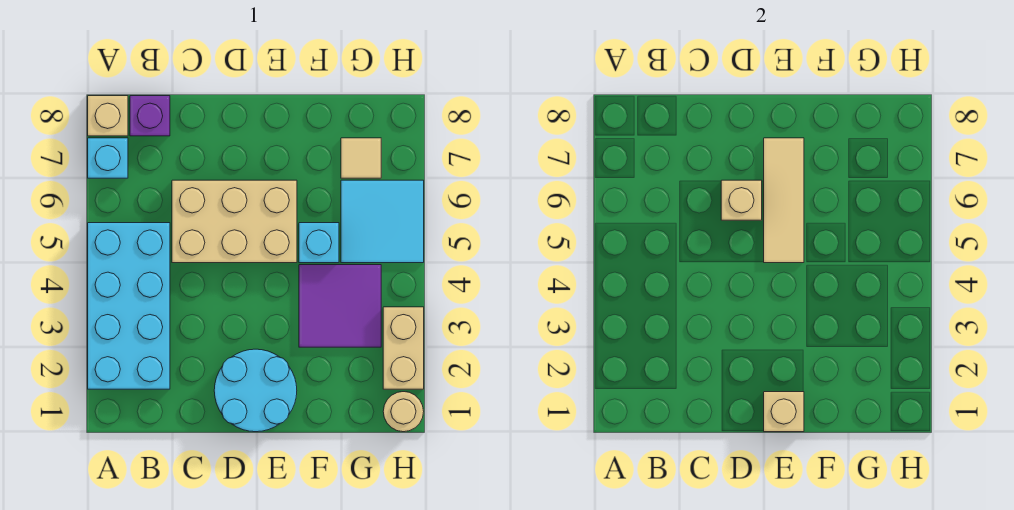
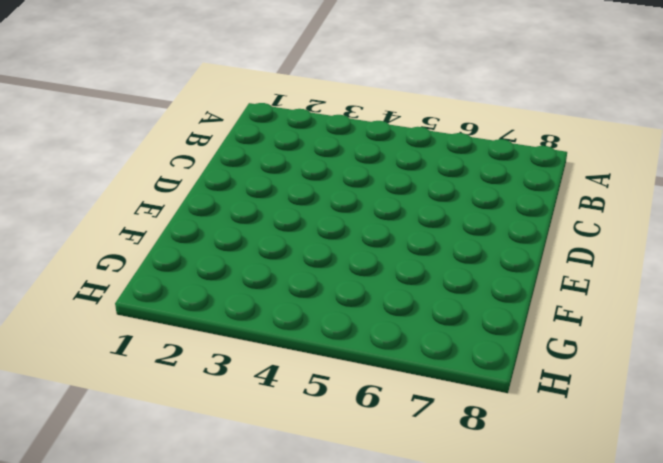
none -> cyan 2x4 brick [88,223,170,389]
none -> cyan 1x1 brick [88,138,128,178]
none -> tan 1x1 brick [88,96,128,136]

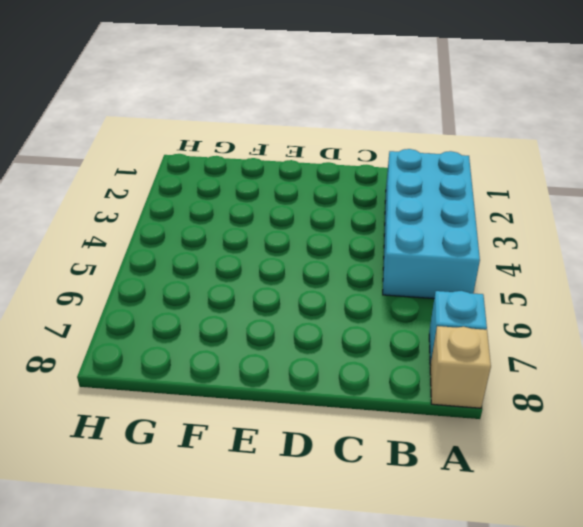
none -> purple 1x1 brick [130,96,170,136]
none -> tan 2x3 brick [172,180,297,263]
none -> cyan 2x2 round brick [214,349,297,432]

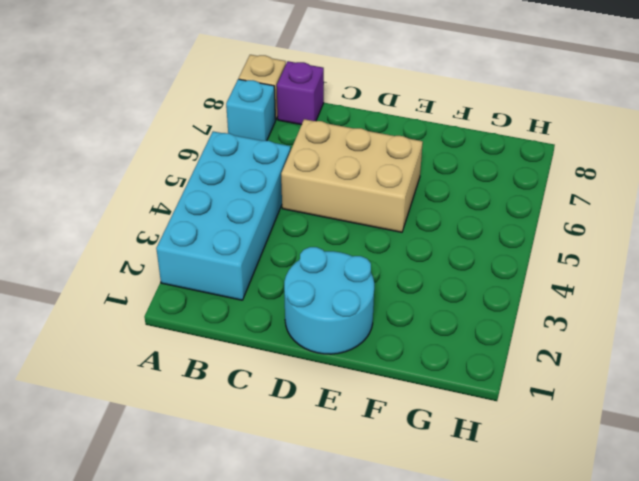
none -> purple 2x2 tile [299,265,381,347]
none -> cyan 1x1 brick [299,223,339,263]
none -> cyan 2x2 tile [341,180,424,263]

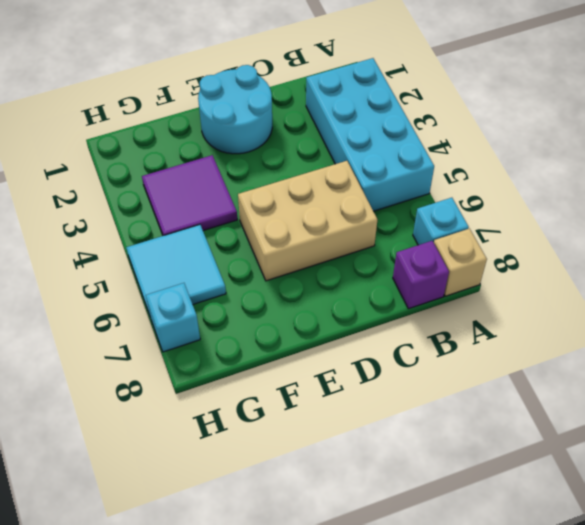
cyan 1x1 brick [146,283,200,352] -> cyan 1x1 brick moved to [299,223,339,263]
none -> tan 1x1 tile [341,138,381,178]
none -> tan 1x1 round brick [383,392,424,432]
none -> tan 1x2 brick [383,307,424,389]

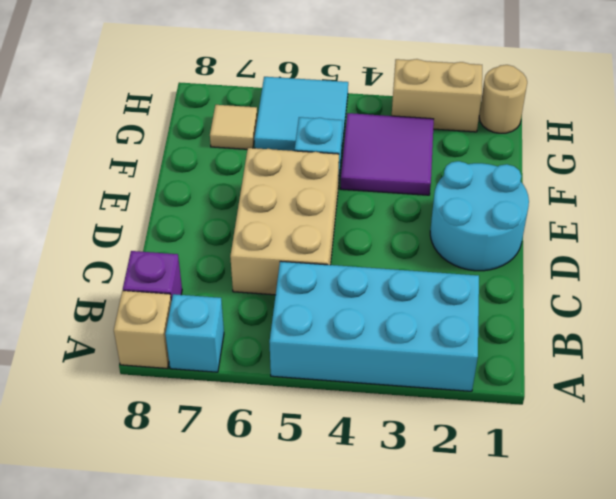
none -> tan 1x1 brick [721,180,762,220]
none -> tan 1x1 brick [764,392,804,432]
none -> tan 1x3 tile [764,138,804,263]

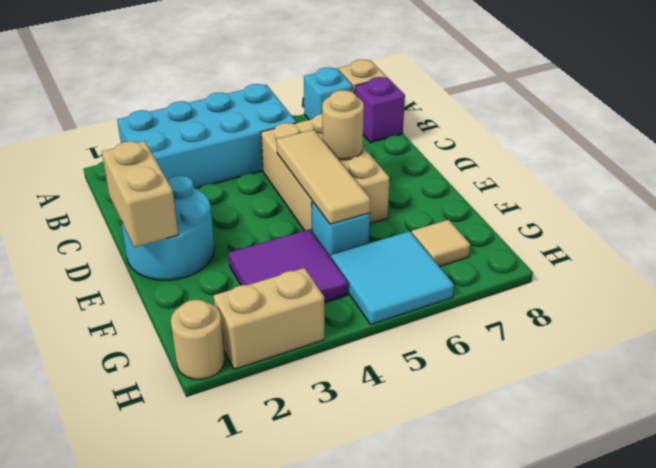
tan 1x2 brick [102,141,178,247] -> tan 1x1 brick [764,392,804,432]
tan 1x3 tile [276,130,370,224] -> tan 1x3 tile turned to [764,138,804,263]
tan 1x1 round brick [322,90,364,160] -> tan 1x1 brick [721,180,762,220]

